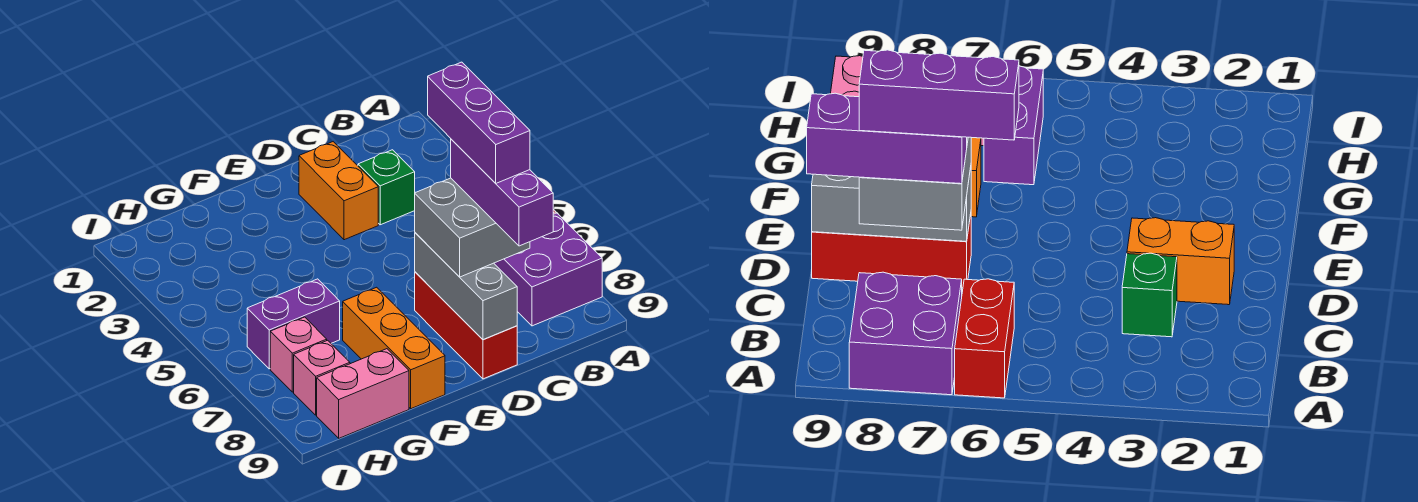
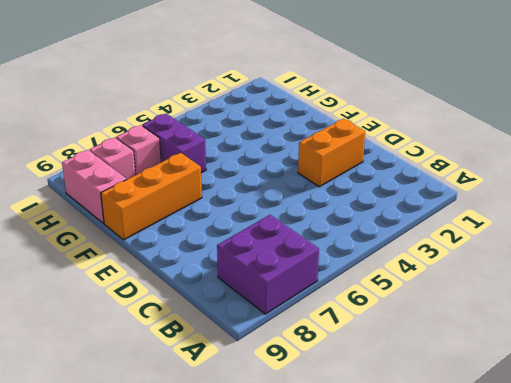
none -> red 1x2 brick [955,279,1014,398]
none -> green 1x1 brick [358,150,415,225]
none -> red 1x3 brick [415,272,517,379]

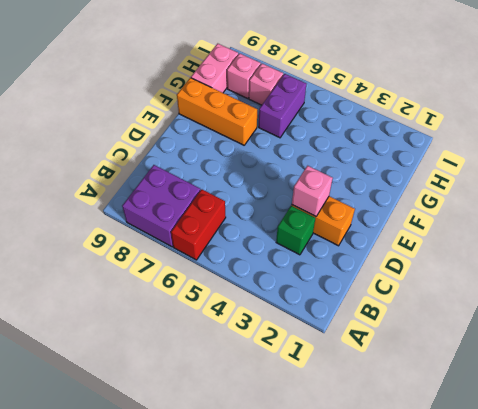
pink 1x1 brick [292,166,333,216] -> none
none -> red 1x3 brick [415,272,517,379]
none -> grey 1x3 brick [415,233,517,340]
none -> grey 2x2 brick [415,178,530,277]

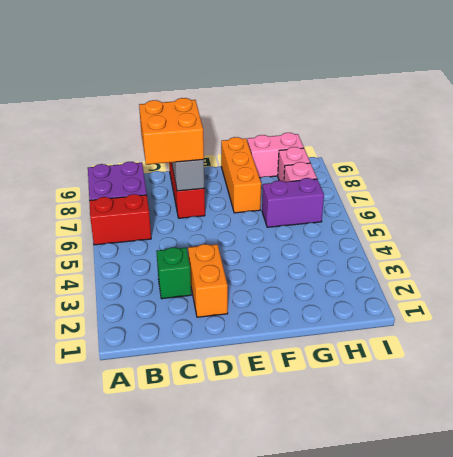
orange 2x2 brick [139,98,204,165] -> grey 2x2 brick [415,178,530,277]
none -> purple 1x3 brick [451,139,553,246]
none -> purple 1x3 brick [428,62,530,183]

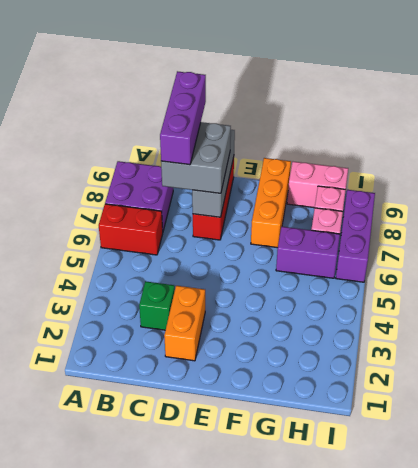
purple 1x3 brick [336,190,375,282] -> purple 1x3 brick moved to [428,62,530,183]

